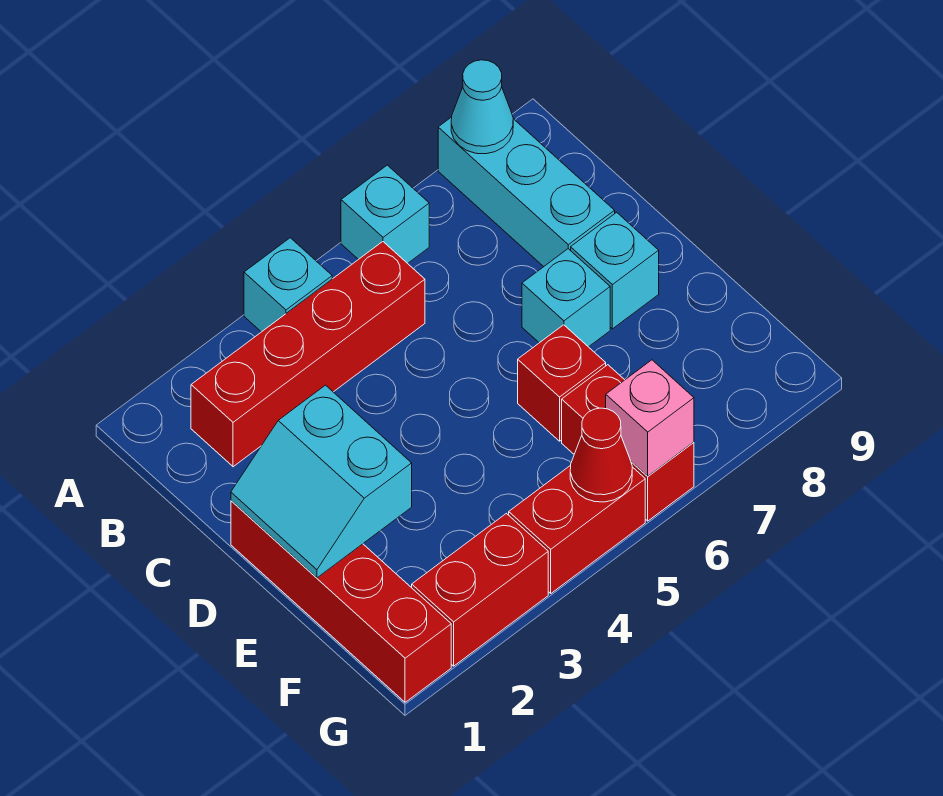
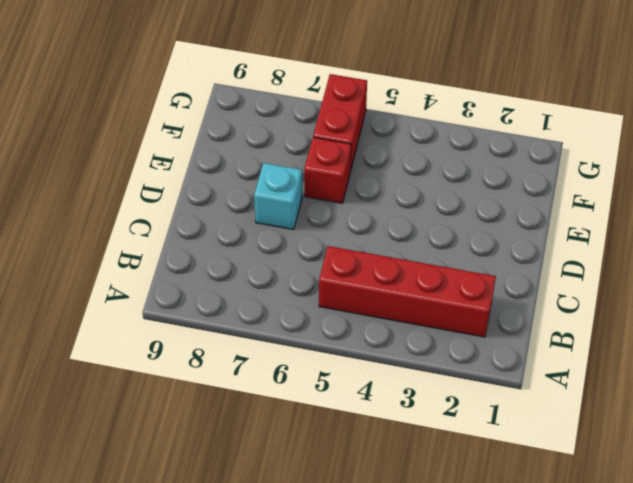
none -> cyan 1x1 brick [244,238,332,332]
none -> cyan 1x1 brick [341,165,429,263]
none -> cyan 1x3 brick [438,117,615,267]

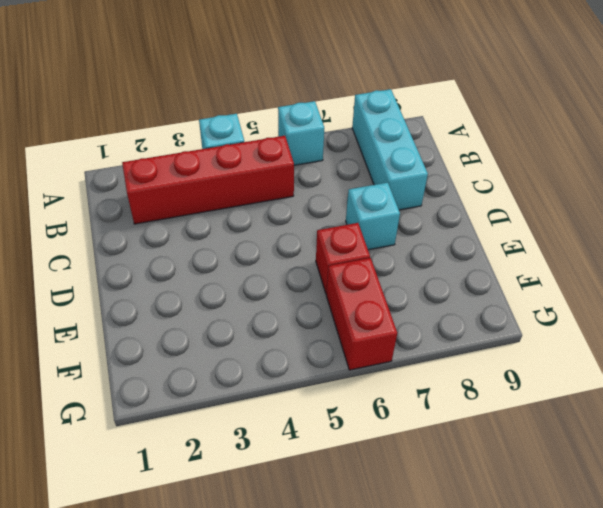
none -> red 1x4 brick [231,501,451,702]
none -> cyan 1x1 brick [571,212,659,329]
none -> red 1x2 brick [412,513,548,666]

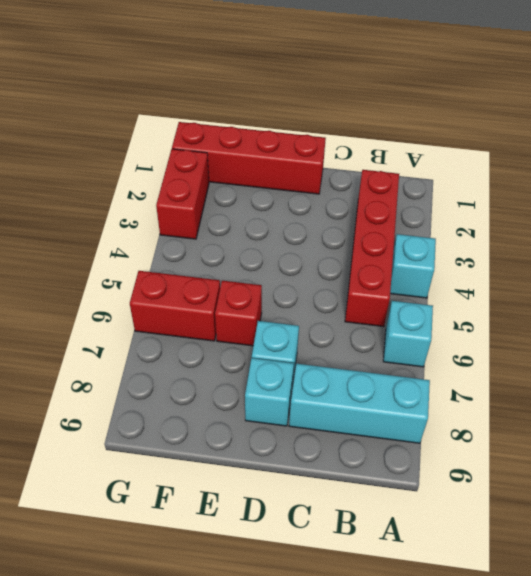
none -> red 1x2 brick [509,465,645,593]
none -> cyan 1x1 cone [451,60,513,154]
none -> cyan 2x2 slope [231,385,412,578]

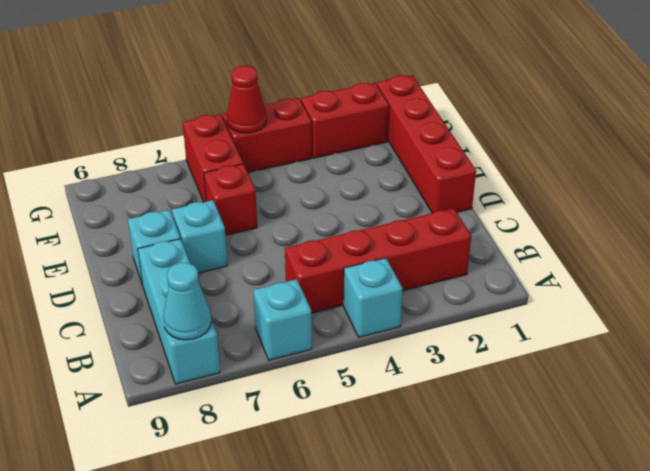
none -> cyan 2x2 slope [231,385,412,578]
none -> pink 1x1 brick [606,360,694,476]

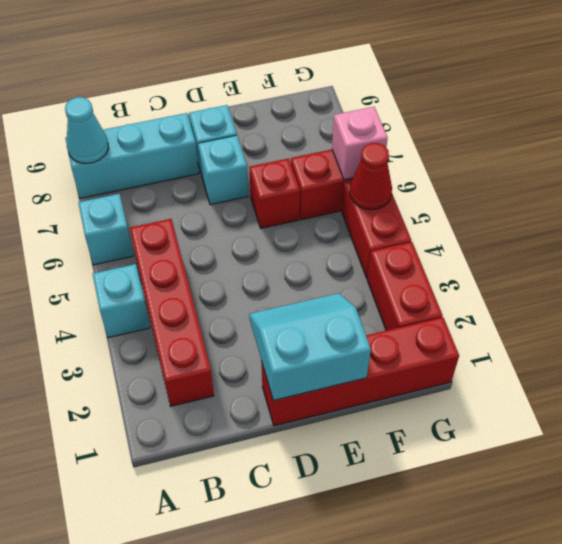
cyan 2x2 slope [249,293,371,401] -> cyan 2x2 slope turned to [231,385,412,578]

